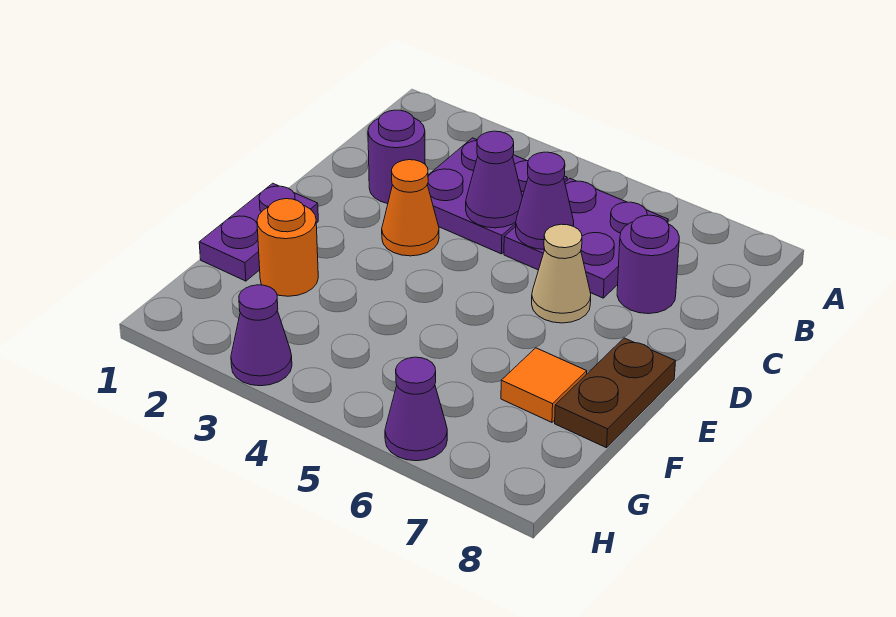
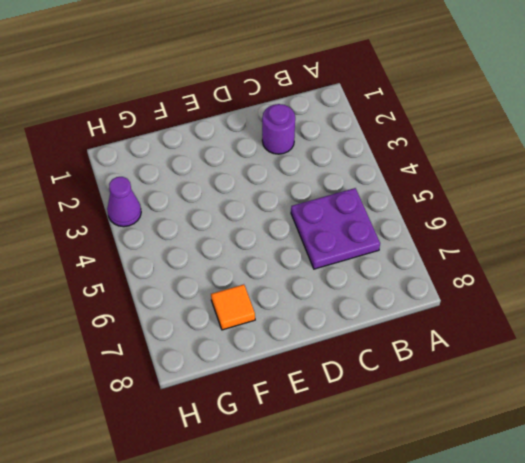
none -> purple 2x2 plate [427,138,567,254]
none -> purple 1x1 round brick [617,215,679,314]
none -> orange 1x1 cone [382,160,439,256]

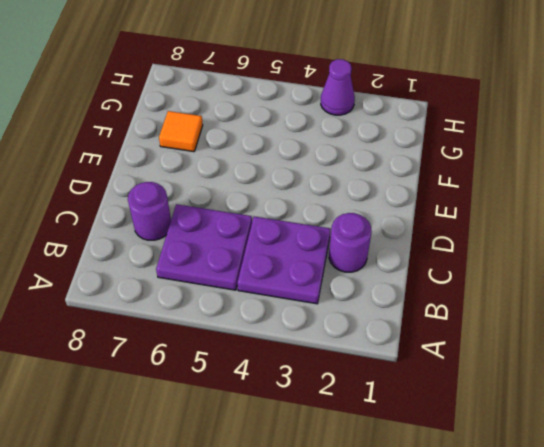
none -> orange 1x1 cone [382,160,439,256]
none -> tan 1x1 cone [532,224,591,323]
none -> purple 1x2 plate [199,183,318,281]

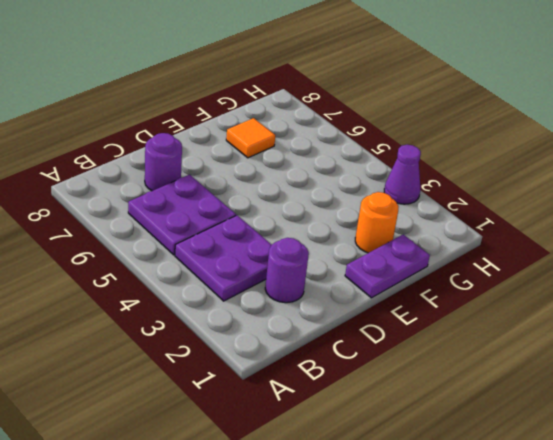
none -> orange 1x1 cone [382,160,439,256]
none -> tan 1x1 cone [532,224,591,323]
none -> brown 1x2 plate [555,338,675,448]

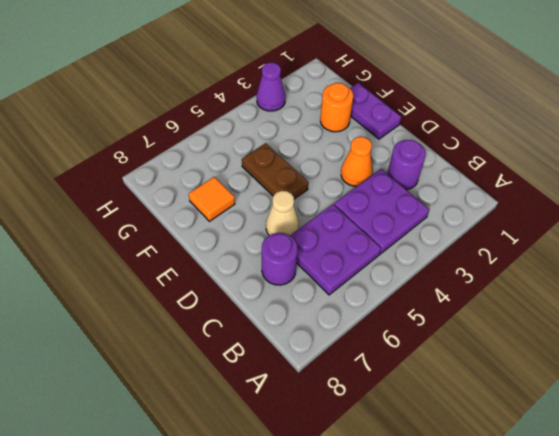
brown 1x2 plate [242,143,308,199] -> brown 1x2 plate moved to [555,338,675,448]
none -> purple 1x1 cone [385,357,447,461]
none -> purple 1x1 cone [466,131,522,228]
none -> purple 1x1 cone [516,152,574,250]

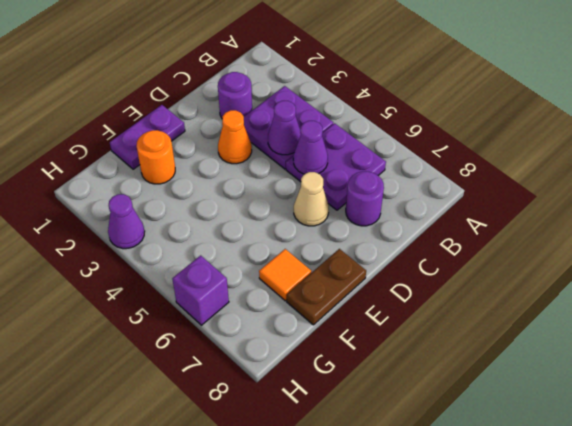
purple 1x1 brick [172,255,229,325] -> purple 1x1 cone [385,357,447,461]

